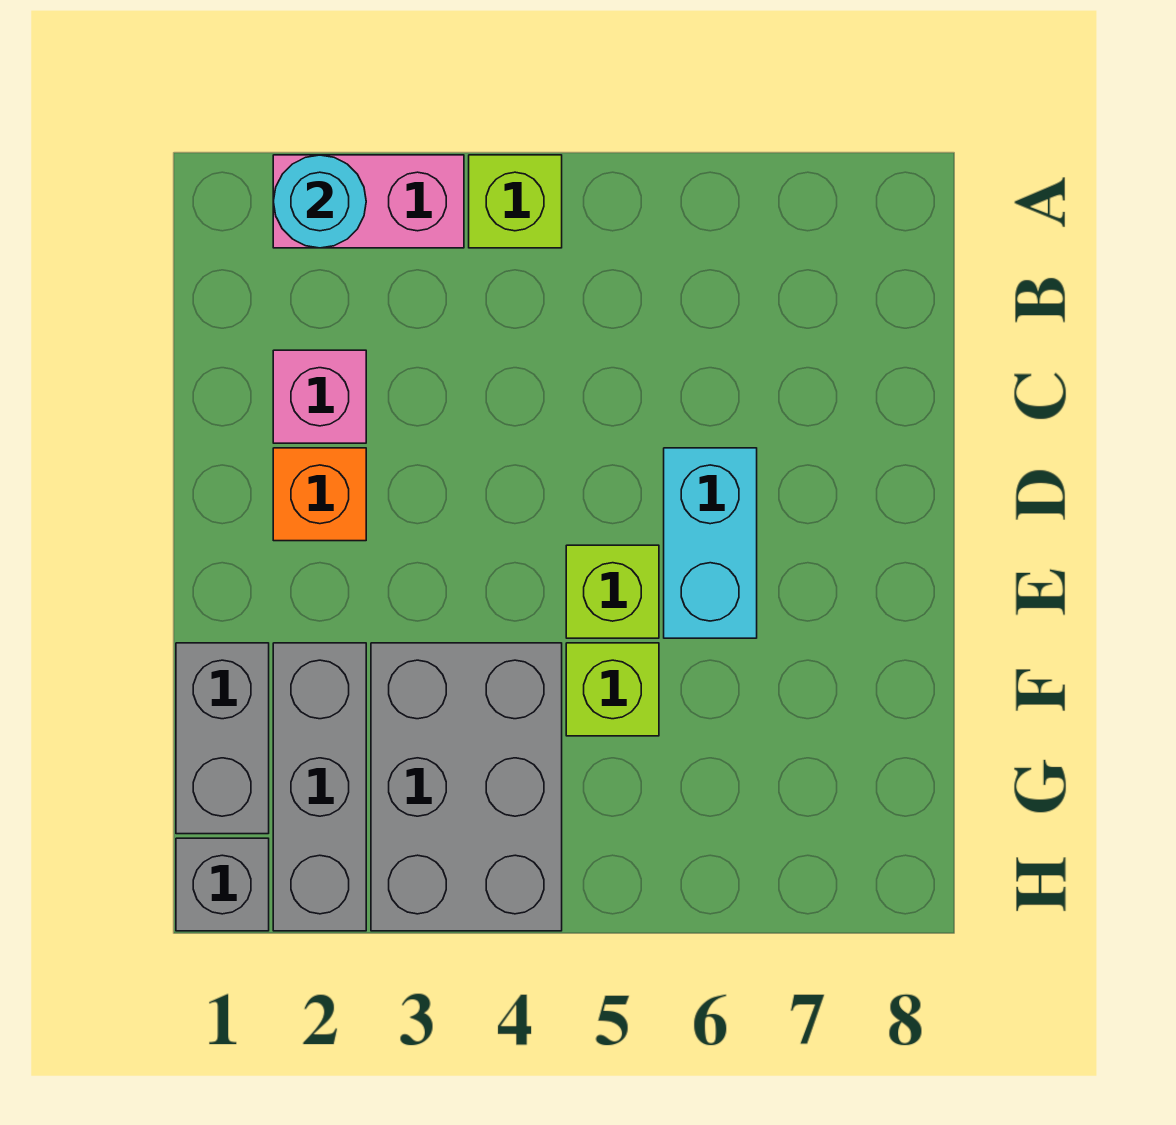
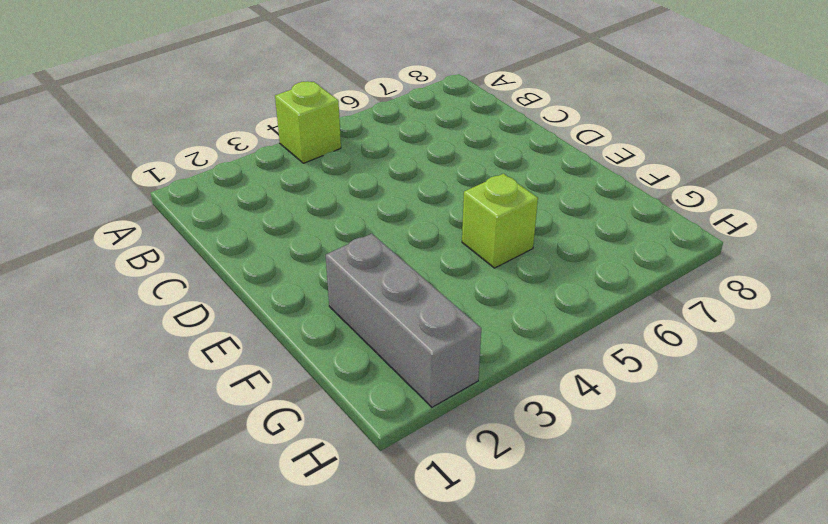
none -> pink 1x2 brick [273,155,464,248]
none -> pink 1x1 brick [273,350,366,443]
none -> orange 1x1 brick [273,448,366,541]

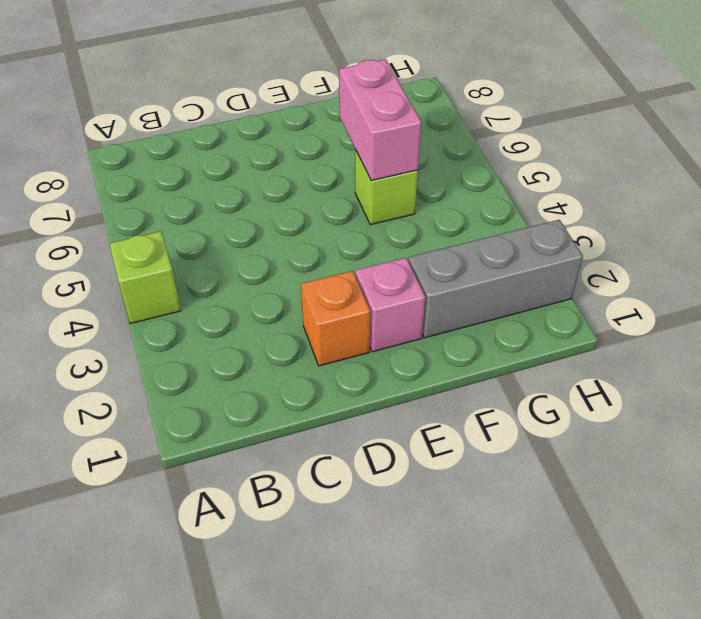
pink 1x1 brick [355,258,425,352] -> pink 1x1 brick moved to [273,350,366,443]
pink 1x2 brick [339,59,422,181] -> pink 1x2 brick moved to [273,155,464,248]
none -> cyan 1x2 brick [664,448,757,638]
none -> lime 1x1 brick [566,545,659,638]
none -> grey 1x2 brick [176,643,269,834]

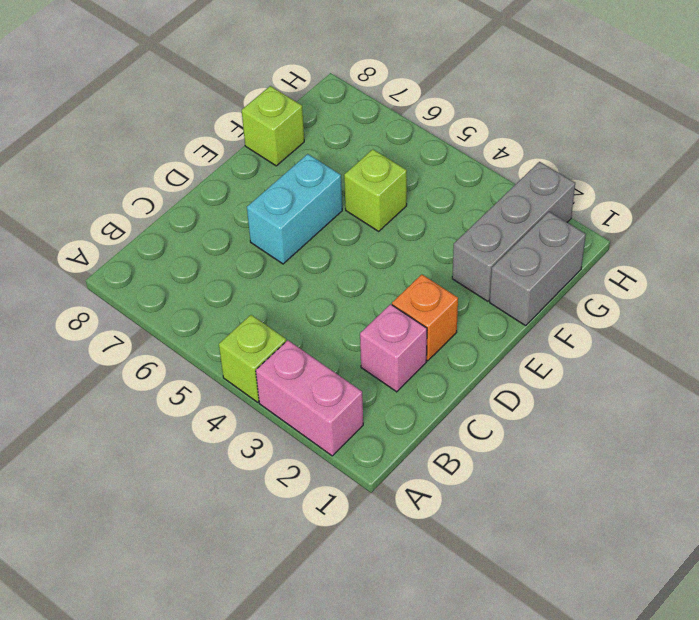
lime 1x1 brick [242,86,304,166] -> lime 1x1 brick moved to [566,545,659,638]
none -> grey 2x3 brick [371,643,562,931]
none -> grey 1x1 brick [176,838,269,931]
none -> cyan 1x1 round brick [273,155,366,248]

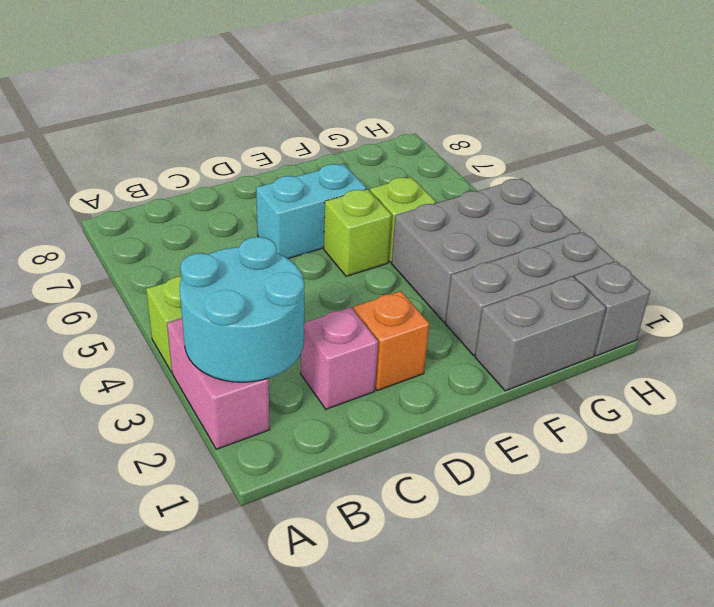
cyan 2x2 round brick [180,237,304,382] -> cyan 1x1 round brick [273,155,366,248]

